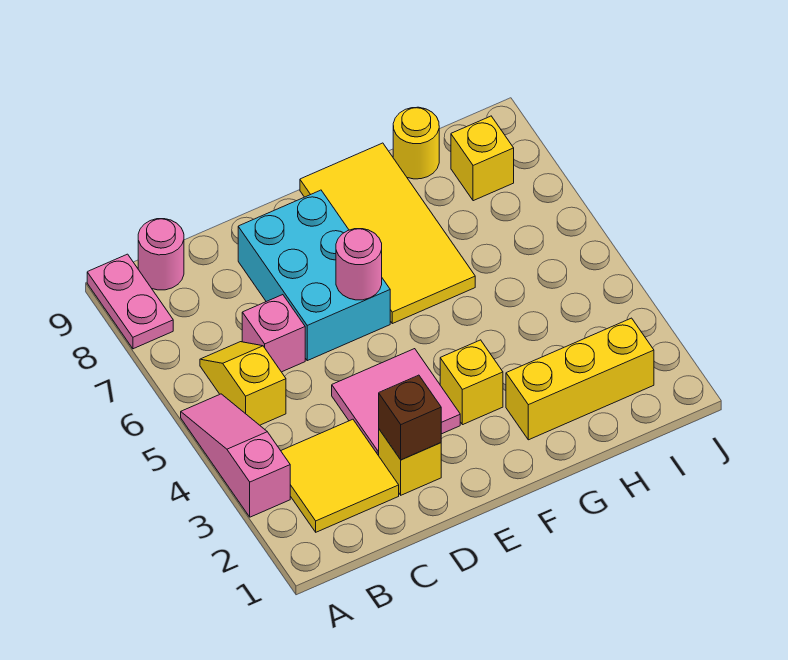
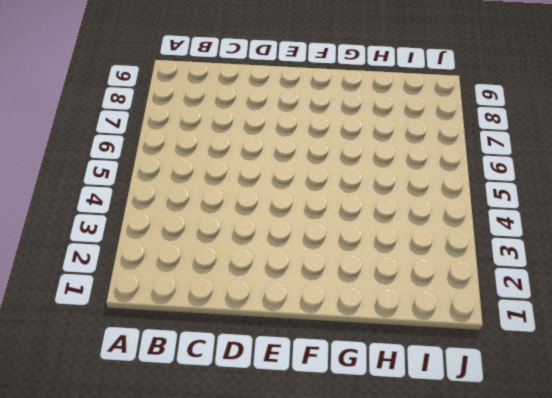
none -> pink 1x3 slope [181,394,290,517]
none -> pink 1x2 plate [87,254,173,349]
none -> yellow 2x2 tile [281,419,399,532]

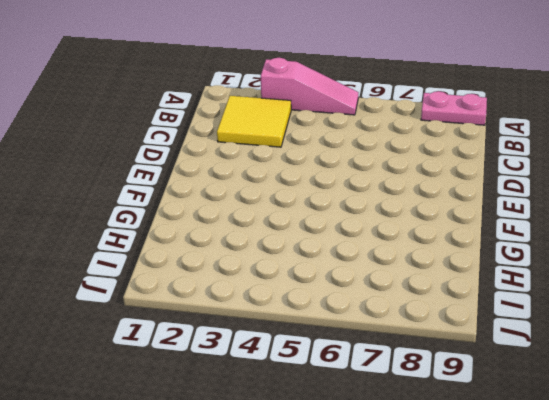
none -> yellow 1x2 slope [200,342,286,425]
none -> pink 1x1 round brick [138,219,184,290]
none -> pink 1x1 brick [242,295,305,372]

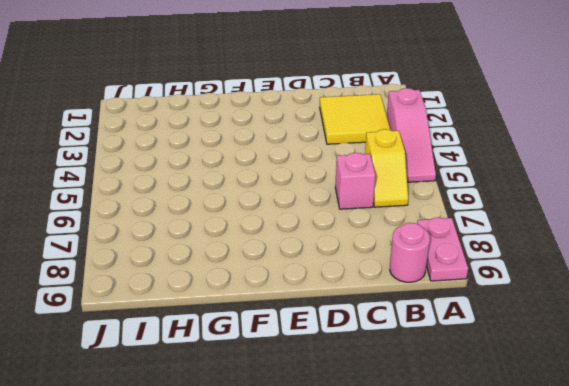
none -> yellow 1x1 brick [379,429,441,495]
none -> pink 2x2 tile [332,349,460,456]
none -> cyan 2x3 brick [238,190,390,361]

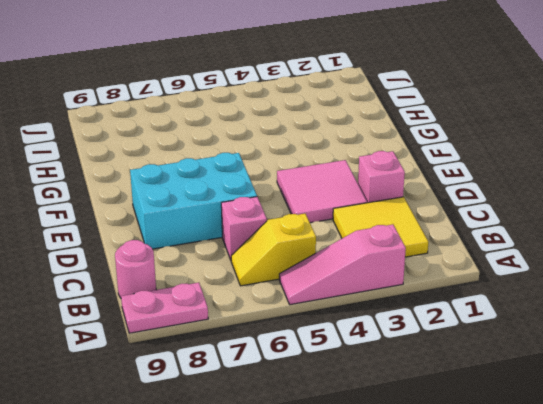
pink 1x1 brick [358,151,405,203] -> yellow 1x1 brick [379,429,441,495]
none -> yellow 1x1 brick [440,340,503,425]
none -> yellow 2x4 tile [300,143,475,324]
none -> yellow 1x3 brick [506,318,654,440]

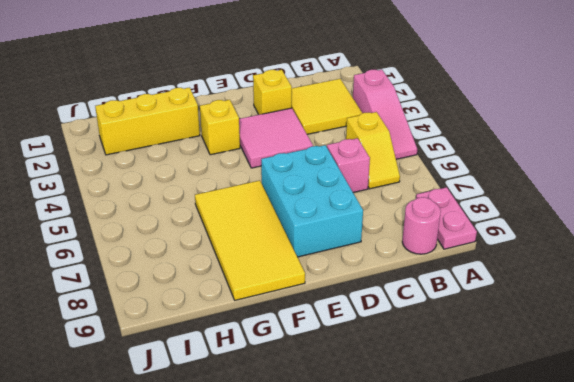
none -> yellow 1x1 round brick [393,107,439,179]
none -> yellow 1x1 brick [451,116,514,201]
none -> brown 1x1 brick [379,375,441,460]

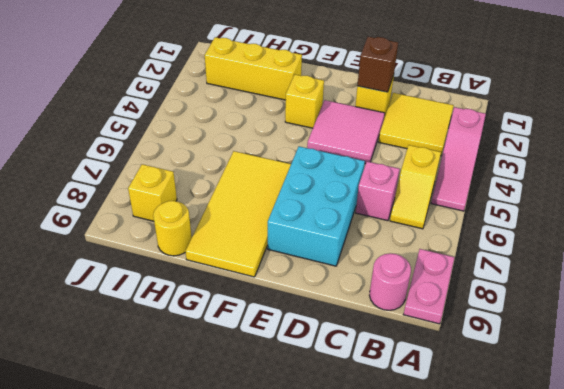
none -> pink 1x1 round brick [336,229,382,300]

